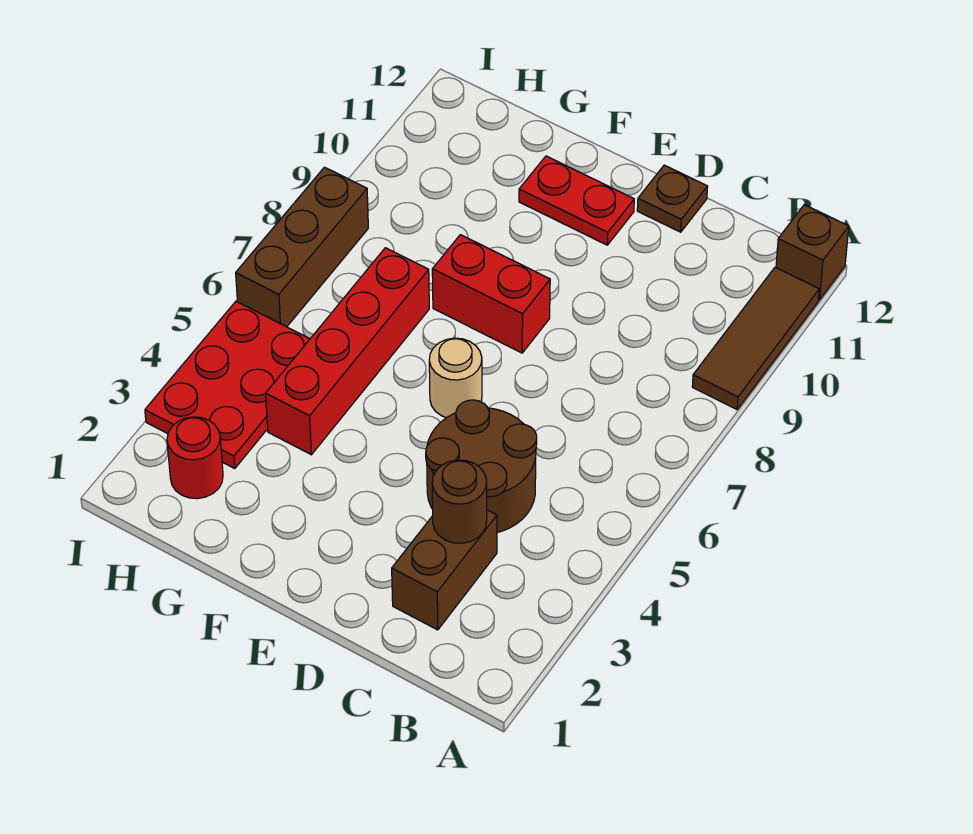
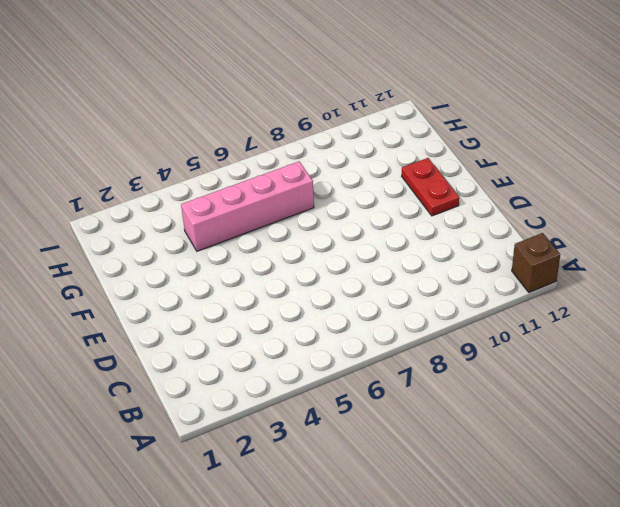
pink 1x4 brick [181,162,314,251] -> red 1x4 brick [266,248,429,455]
none -> brown 1x3 tile [692,267,819,409]
none -> brown 1x2 brick [392,510,497,630]
none -> brown 2x2 round brick [426,400,537,532]

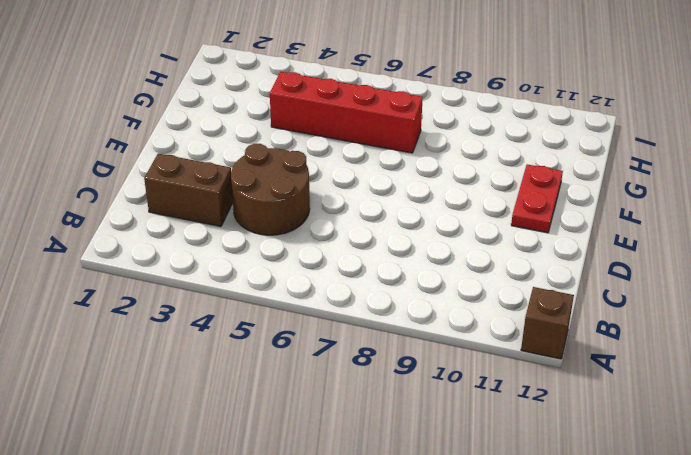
none -> brown 1x3 tile [692,267,819,409]
none -> brown 1x1 plate [637,165,708,232]
none -> tan 1x1 round brick [429,338,482,418]

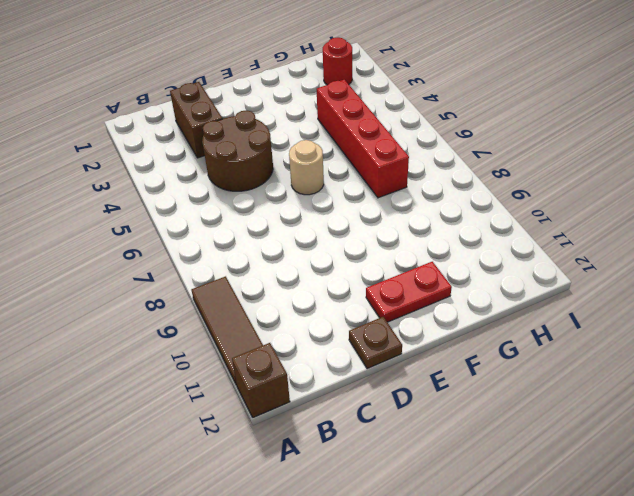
none -> red 1x2 brick [432,235,550,353]
none -> red 2x3 plate [145,301,310,469]
none -> brown 1x3 brick [236,167,368,327]

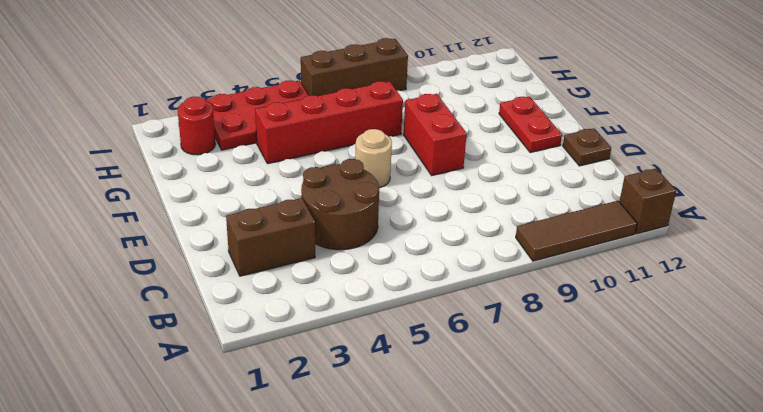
none -> brown 1x1 round brick [432,460,487,543]

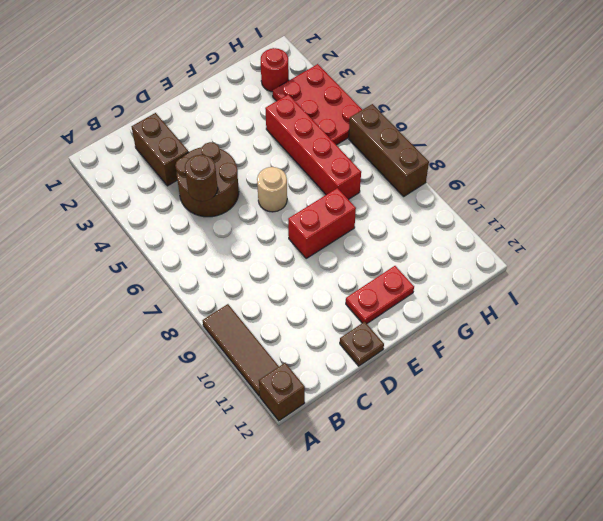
brown 1x1 round brick [185,155,218,201] -> brown 1x1 round brick moved to [432,460,487,543]

